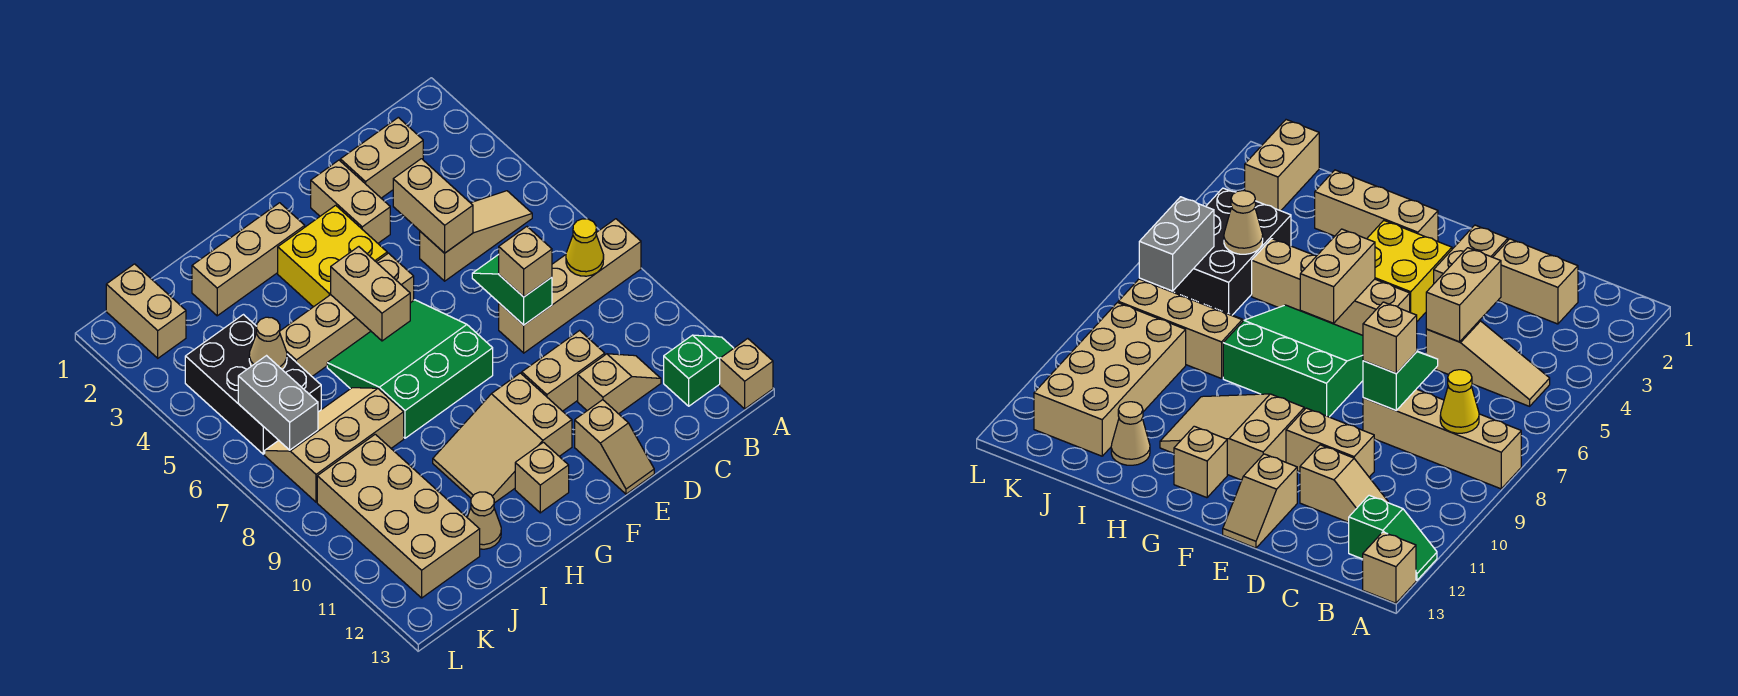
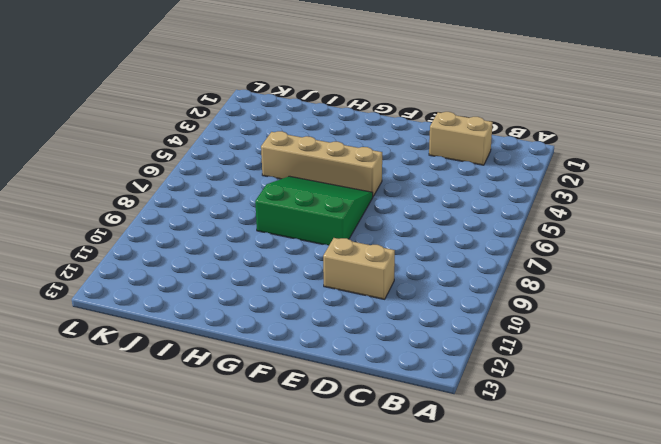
none -> tan 1x4 brick [499,219,641,353]
none -> green 1x2 slope [664,335,734,406]
none -> tan 1x1 brick [720,339,773,409]

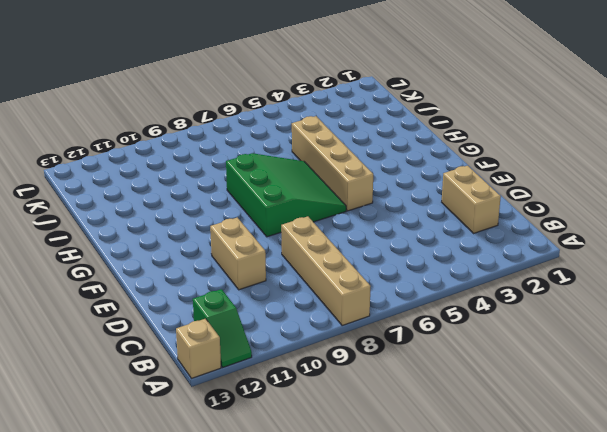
none -> tan 1x3 slope [420,191,532,281]
none -> tan 1x2 slope [578,354,661,414]
none -> tan 1x2 brick [311,160,390,243]

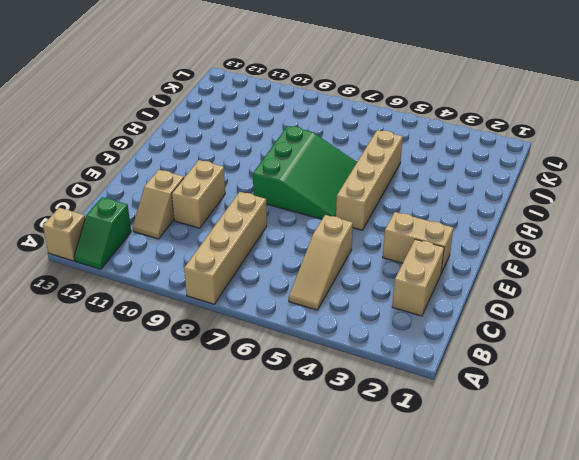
none -> tan 1x2 slope [575,400,654,494]
none -> yellow 2x2 brick [278,205,387,307]
none -> tan 2x3 slope [433,373,572,503]

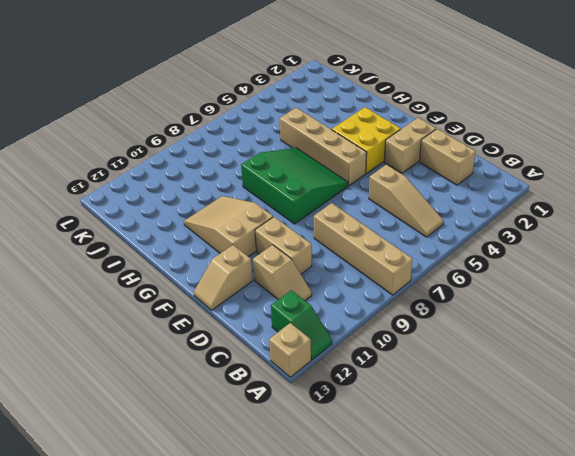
none -> tan 1x3 brick [192,203,305,316]
none -> tan 1x1 brick [515,442,569,513]
none -> tan 2x3 slope [265,388,404,502]

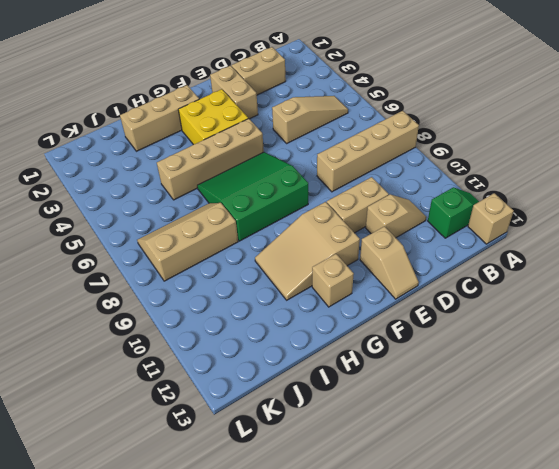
none -> tan 1x1 cone [467,492,501,549]
none -> black 2x3 brick [185,315,321,454]
none -> tan 2x4 brick [317,434,480,598]

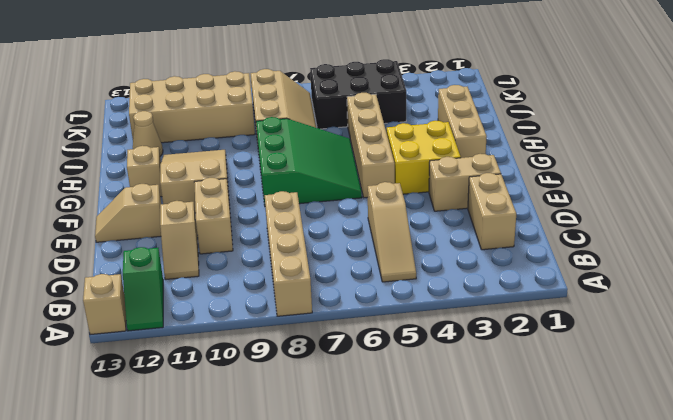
none -> tan 1x2 brick [106,264,186,358]
none -> yellow 1x1 cone [566,219,604,276]
none -> tan 1x2 brick [393,159,473,253]

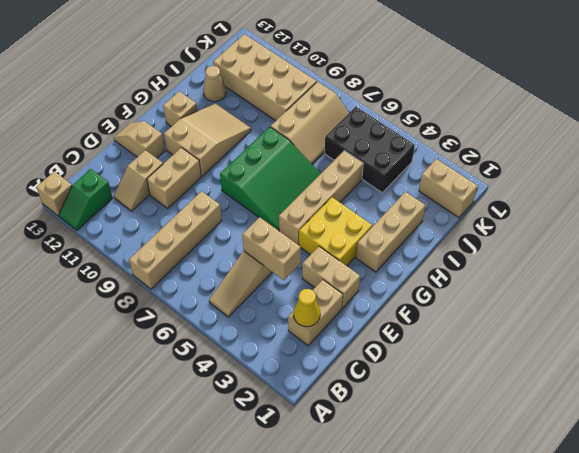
yellow 1x1 cone [294,289,320,327] -> yellow 1x1 cone moved to [566,219,604,276]
none -> green 1x2 slope [472,254,552,325]
none -> tan 1x2 brick [331,247,410,341]
none -> tan 1x1 cone [249,317,287,369]

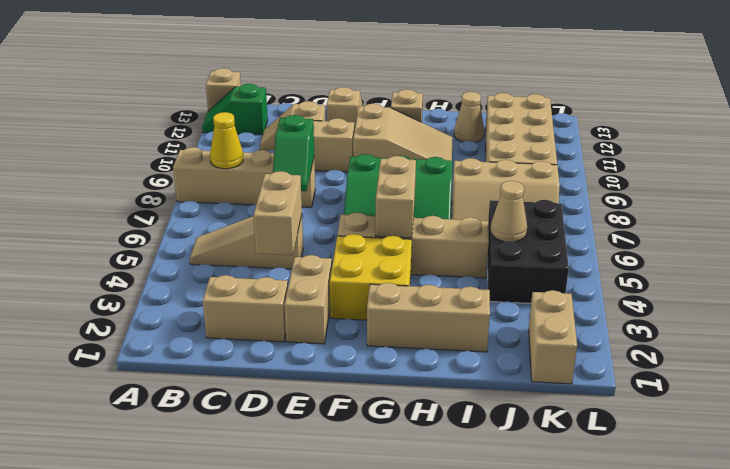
none -> grey 1x2 brick [238,356,318,450]
none -> tan 1x1 brick [499,227,552,297]

